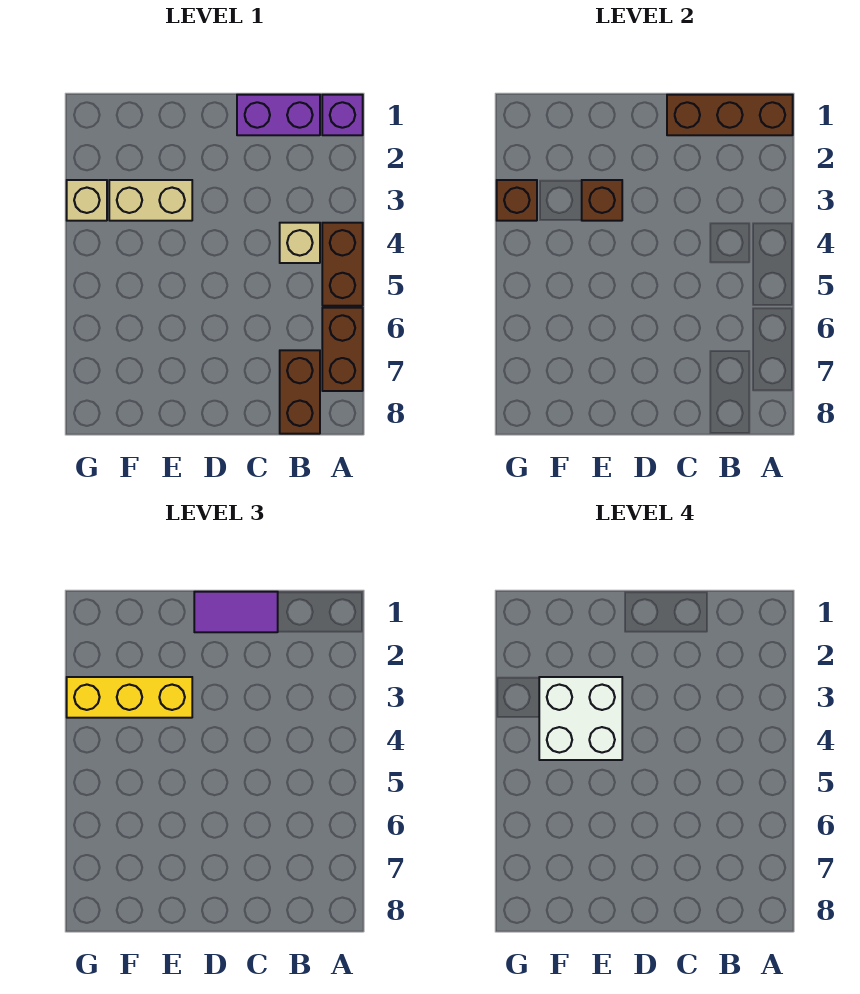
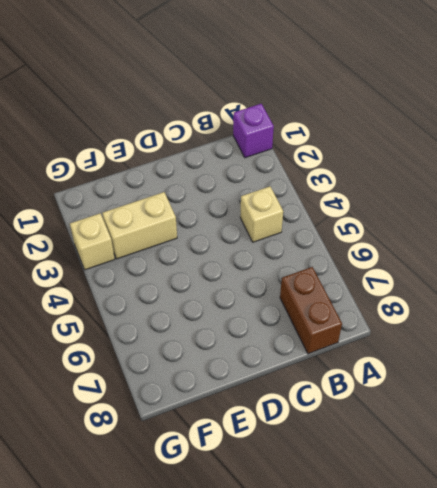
none -> brown 1x2 brick [322,223,363,306]
none -> brown 1x2 brick [322,308,363,391]
none -> purple 1x2 brick [237,95,320,135]

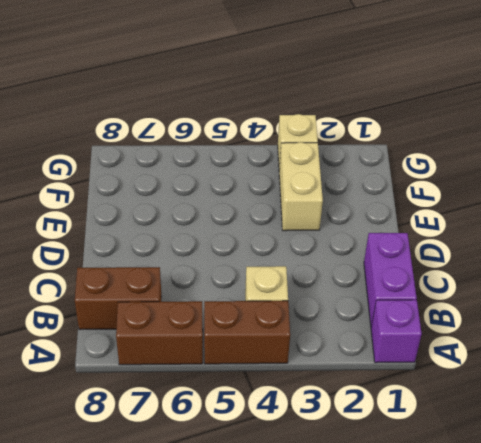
none -> brown 1x3 brick [667,95,793,135]
none -> brown 1x1 brick [582,180,622,221]
none -> brown 1x1 brick [497,180,537,221]

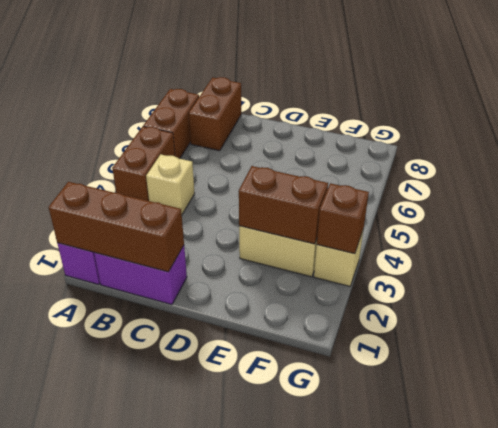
brown 1x2 brick [239,166,328,244] -> brown 1x1 brick [582,180,622,221]
none -> purple 1x2 tile [194,592,278,632]
none -> yellow 1x3 brick [67,677,192,718]
none -> white 2x2 brick [539,677,622,760]

